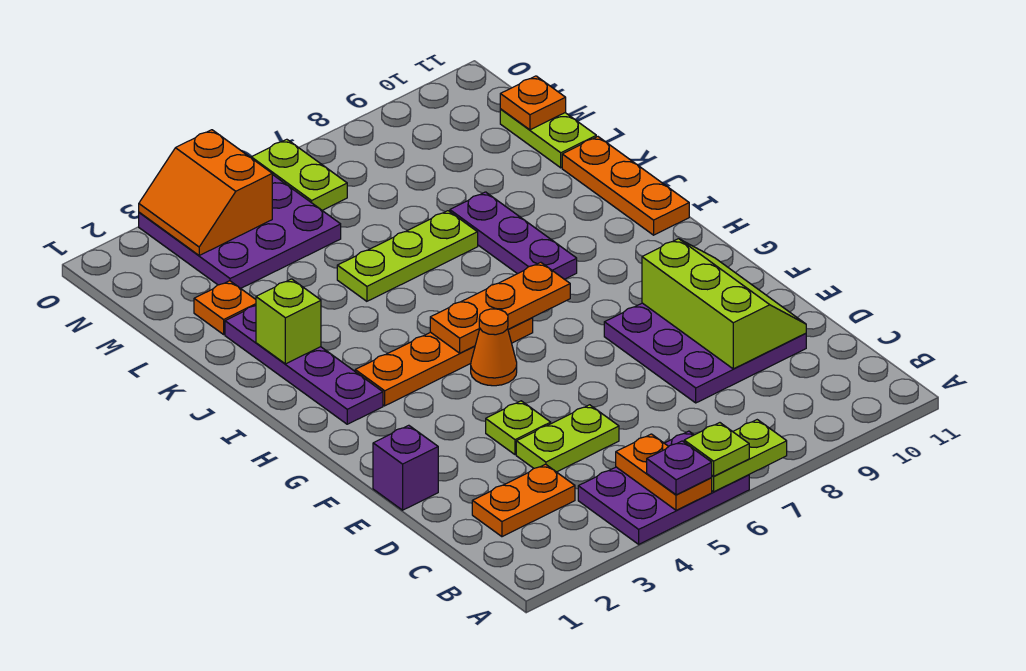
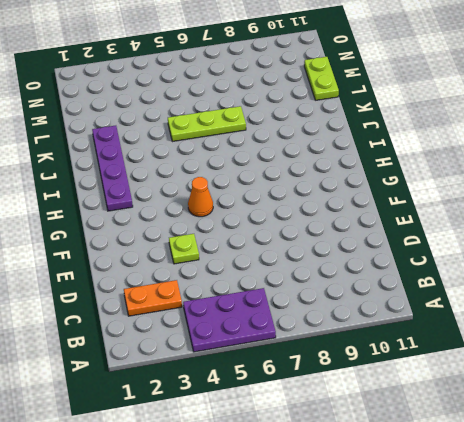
none -> lime 1x2 plate [516,405,619,472]
none -> purple 3x3 plate [604,303,806,403]
none -> purple 1x1 brick [373,425,438,510]

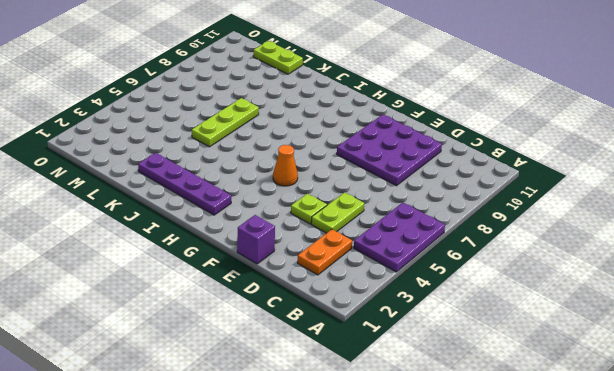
none -> orange 1x4 plate [355,318,533,406]
none -> purple 1x3 plate [450,192,577,279]
none -> orange 1x3 plate [562,137,689,235]

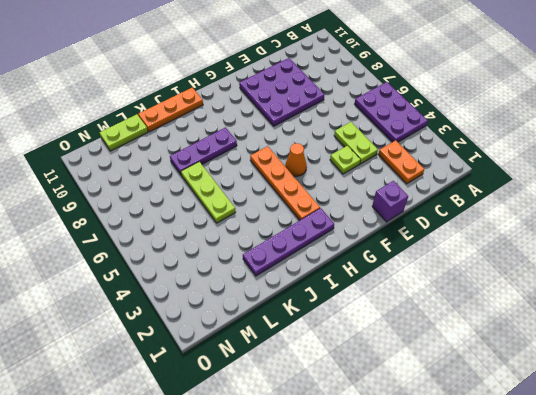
none -> orange 1x1 plate [194,281,256,334]
none -> purple 3x3 plate [139,174,341,288]
none -> lime 1x2 plate [251,139,347,211]

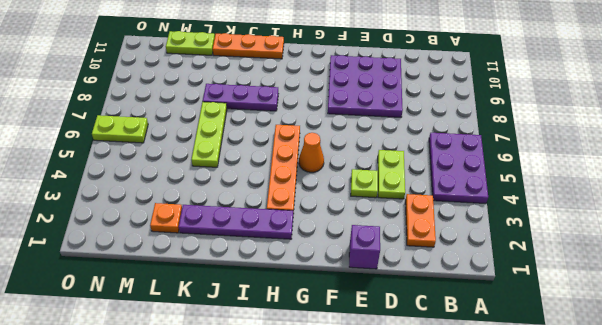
none -> purple 3x3 plate [139,174,341,288]
none -> orange 1x2 plate [616,434,712,510]
none -> lime 1x2 plate [712,420,787,492]

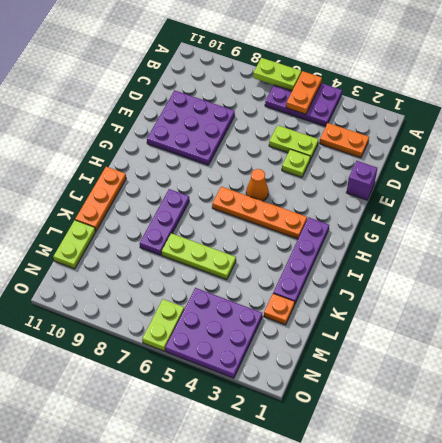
none -> lime 2x3 slope [642,239,806,369]
none -> orange 1x3 plate [430,262,570,353]
none -> lime 1x1 brick [256,279,321,364]

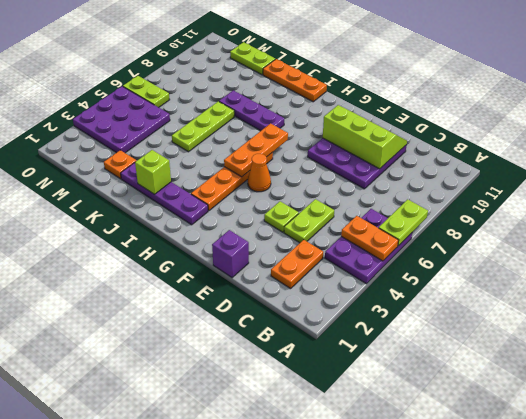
none -> orange 1x1 plate [500,76,566,130]
none -> orange 2x2 slope [139,130,272,255]
none -> purple 1x1 plate [647,441,712,495]

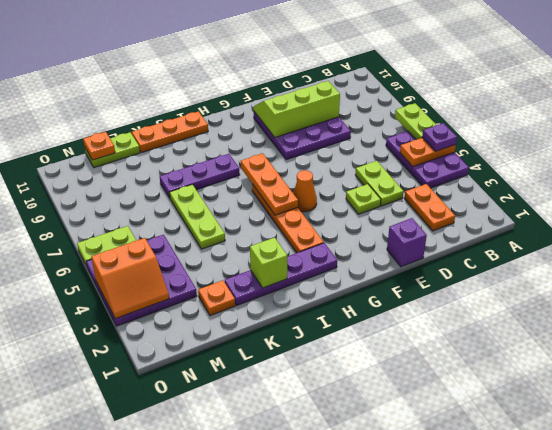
none -> lime 1x1 plate [684,423,749,476]

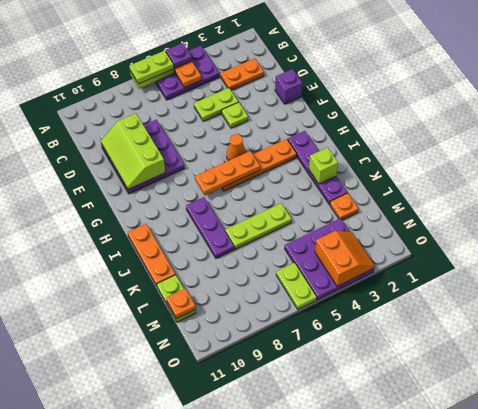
lime 1x2 plate [129,51,174,84] -> lime 1x1 plate [684,423,749,476]

